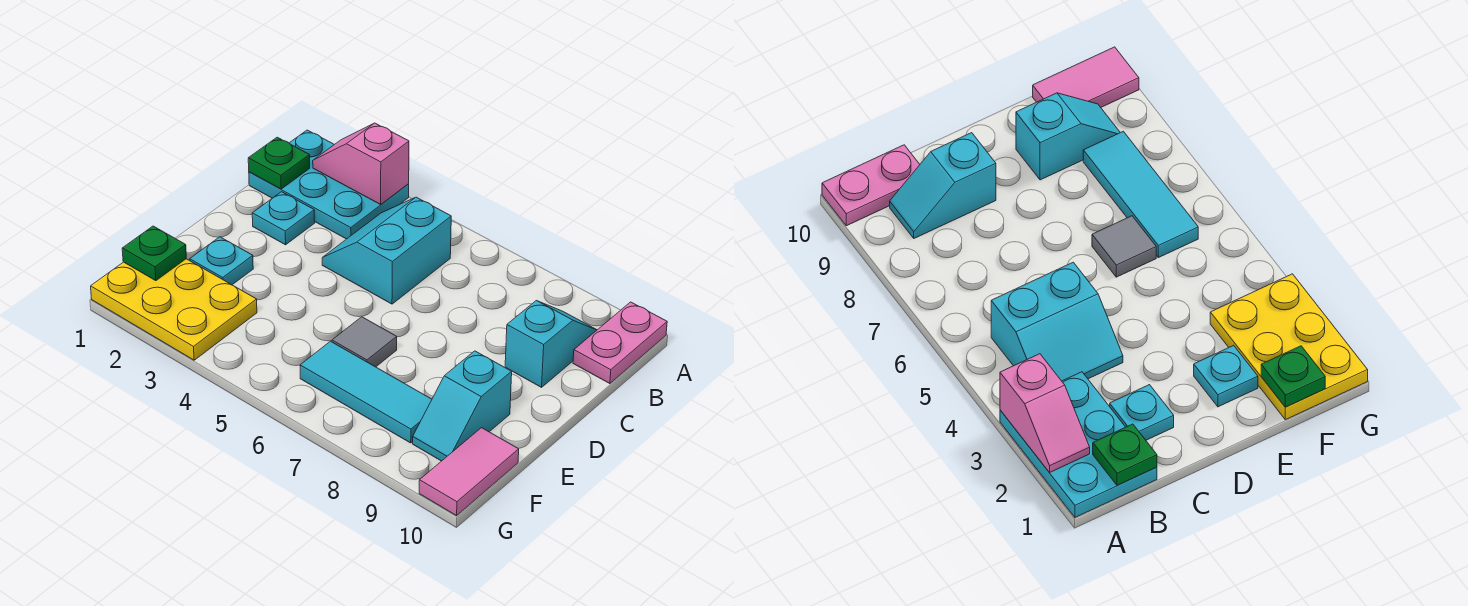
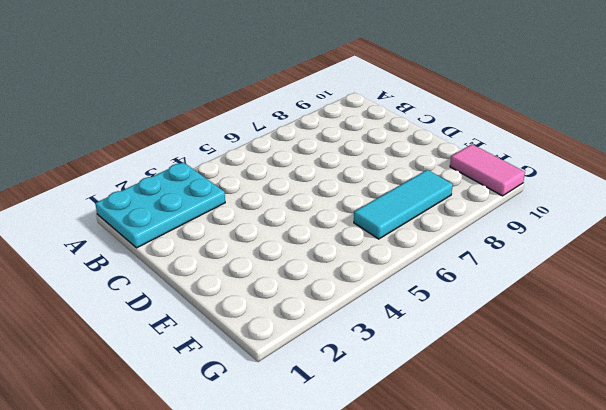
none -> pink 1x2 plate [573,302,667,384]
none -> cyan 2x2 slope [322,197,451,304]
none -> cyan 1x2 slope [505,301,597,387]

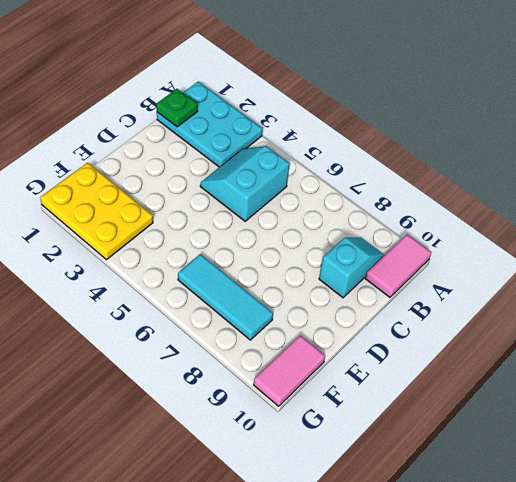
pink 1x2 tile [366,234,431,297] -> pink 1x2 plate [573,302,667,384]
none -> cyan 1x1 plate [252,192,315,245]
none -> cyan 1x1 plate [190,237,253,285]
none -> grey 1x1 tile [332,317,397,367]

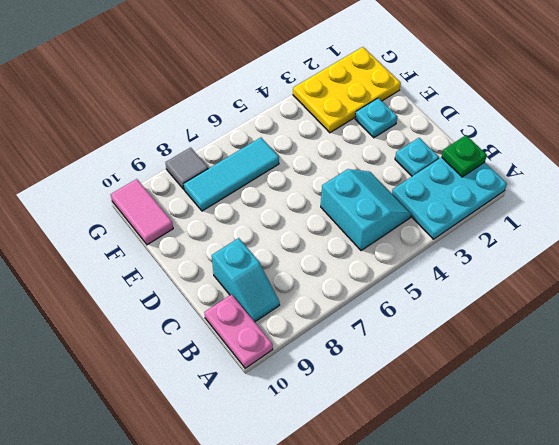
grey 1x1 tile [166,148,208,189] -> grey 1x1 tile moved to [332,317,397,367]
none -> cyan 1x2 slope [413,351,512,461]
none -> pink 1x2 slope [313,123,409,204]
none -> green 1x1 plate [122,226,186,281]

